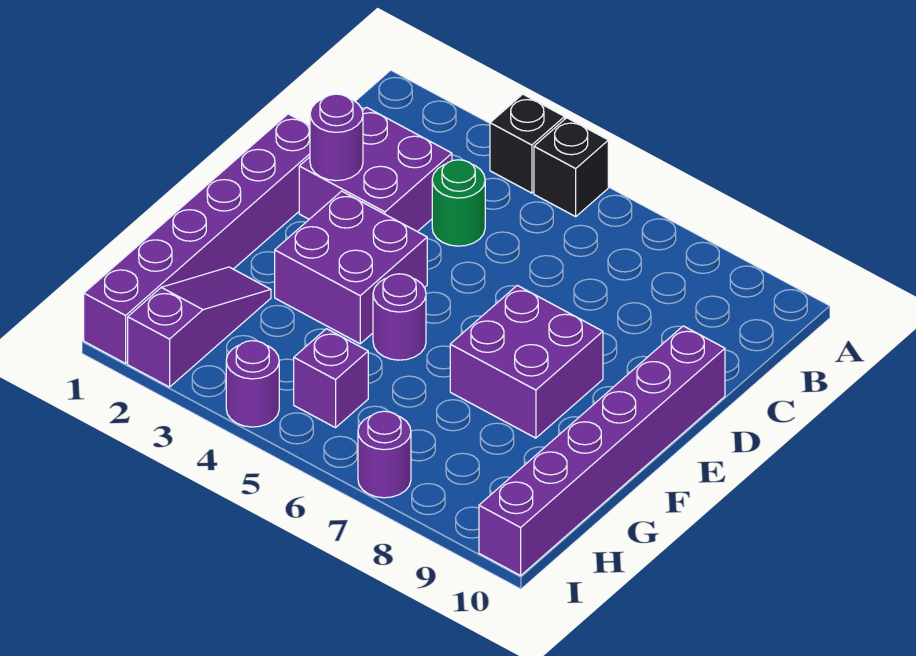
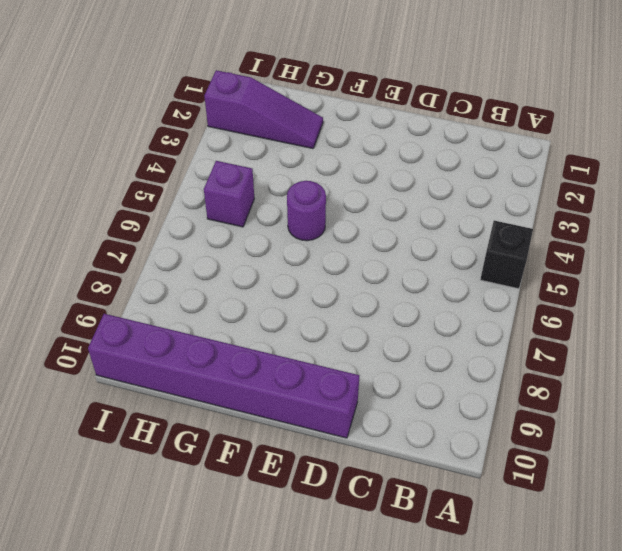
none -> black 1x1 brick [490,94,565,193]
none -> purple 2x2 brick [299,107,452,232]
none -> green 1x1 round brick [432,160,485,246]

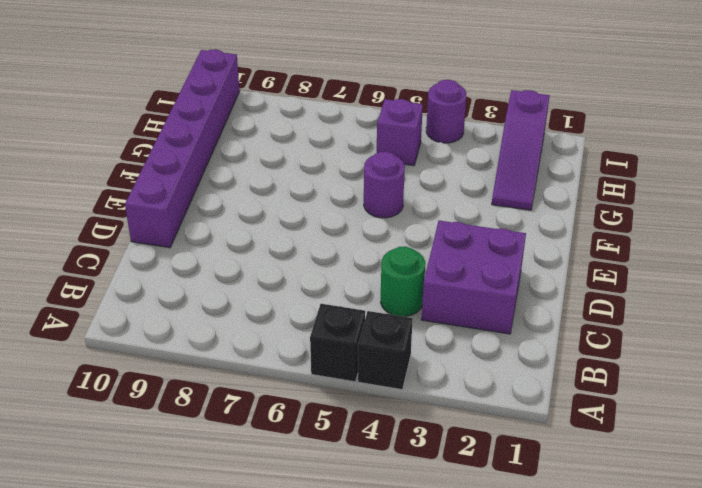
none -> purple 1x6 brick [84,114,310,363]
none -> purple 2x2 brick [275,191,427,344]
none -> purple 2x2 brick [450,285,603,438]

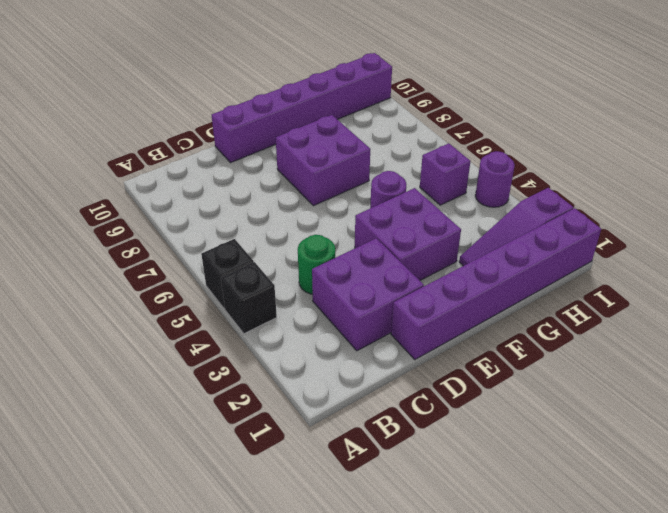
none -> purple 1x1 round brick [358,411,411,498]
none -> purple 1x1 round brick [310,94,363,181]

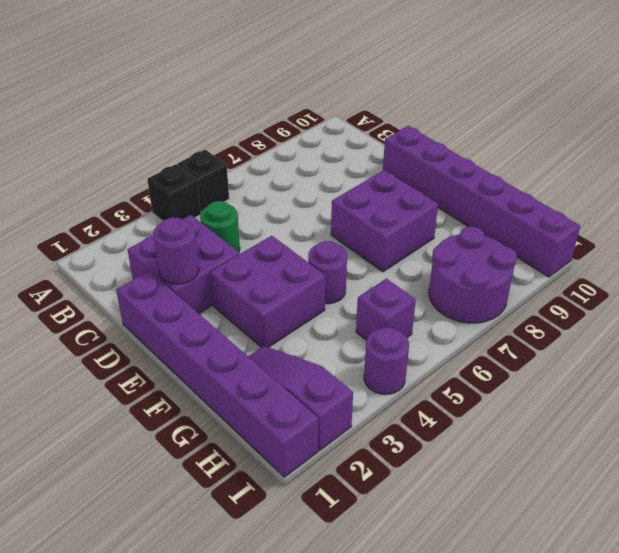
purple 2x2 round brick [429,227,517,323] -> purple 1x1 round brick [358,411,411,498]

